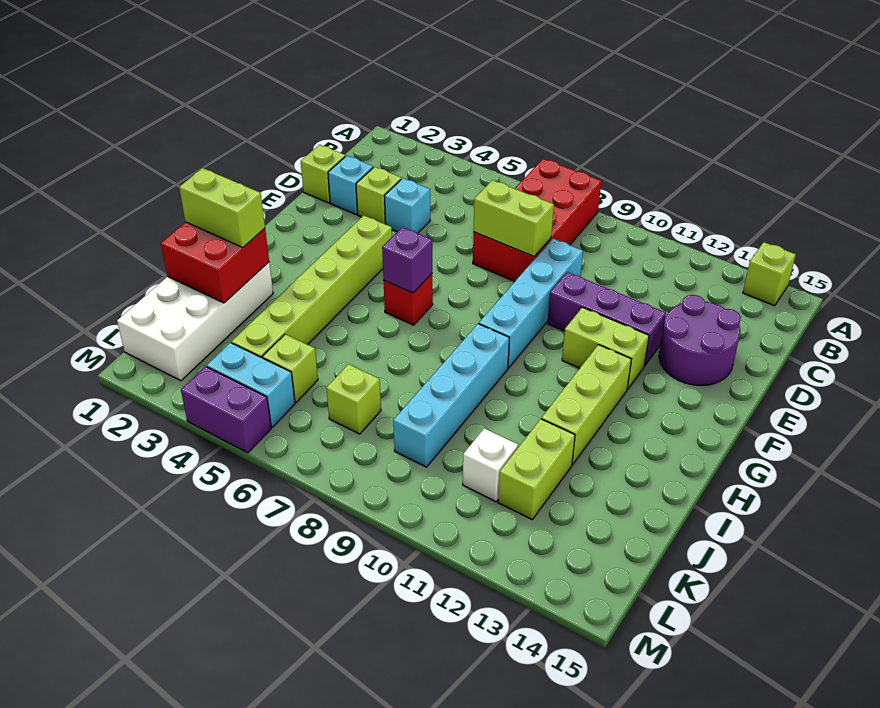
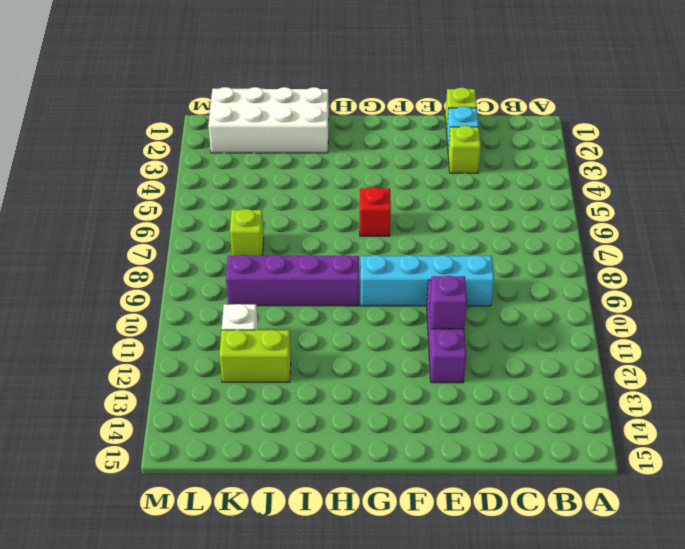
purple 1x1 brick [430,276,467,329] -> purple 1x1 brick moved to [382,227,432,293]
purple 1x4 brick [226,255,359,306] -> cyan 1x4 brick [393,324,509,467]
none -> red 2x4 brick [473,159,601,281]
none -> lime 1x1 brick [743,242,796,306]
none -> cyan 1x1 brick [385,178,430,233]

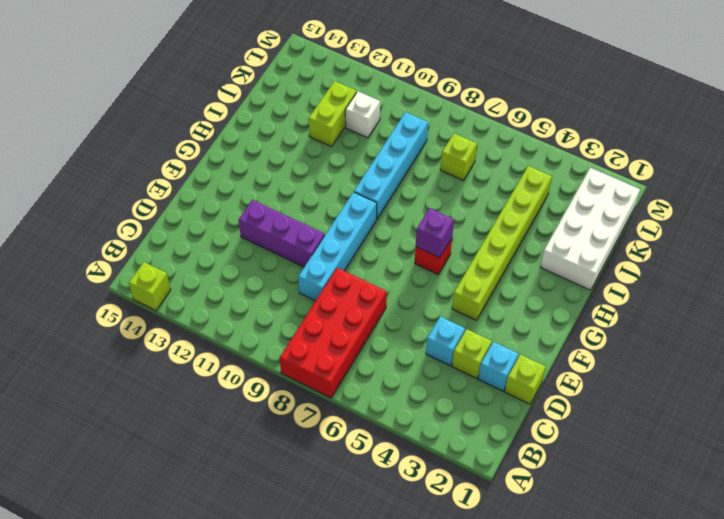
none -> purple 2x2 round brick [659,295,741,385]
none -> lime 1x2 brick [562,307,649,389]
none -> lime 1x3 brick [542,345,631,465]

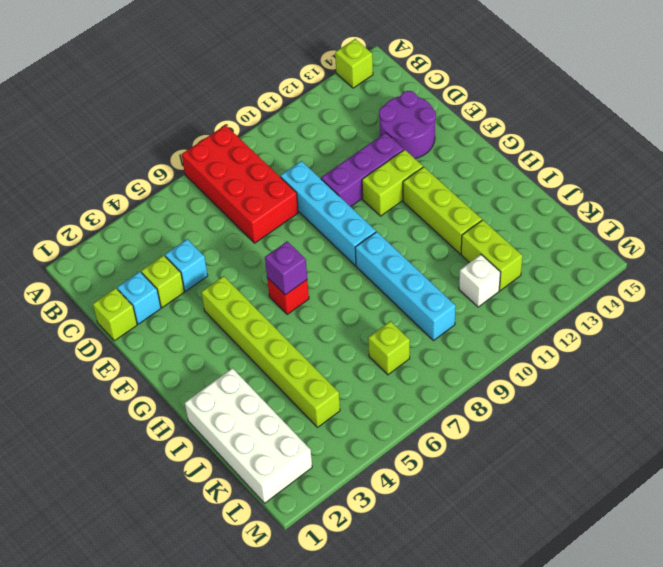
none -> lime 1x1 brick [263,334,318,402]
none -> cyan 1x2 brick [207,343,295,427]
none -> purple 1x2 brick [181,366,271,453]

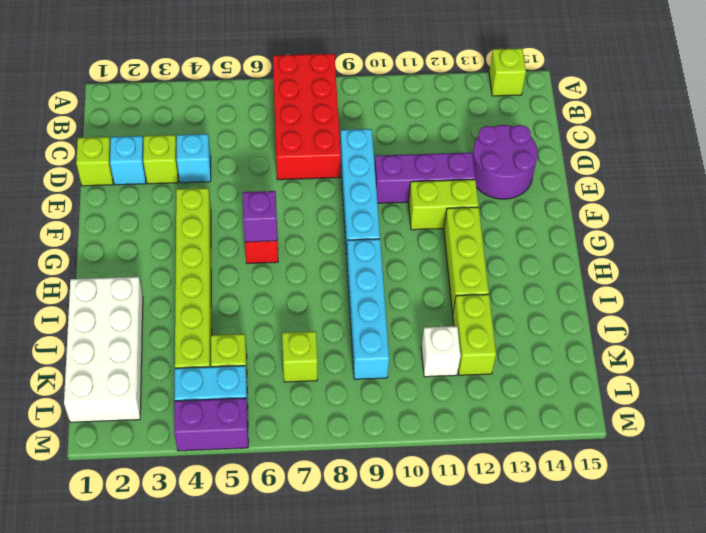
none -> lime 1x2 brick [473,180,554,256]
none -> red 2x2 brick [161,222,269,303]
none -> lime 1x2 brick [179,168,265,247]

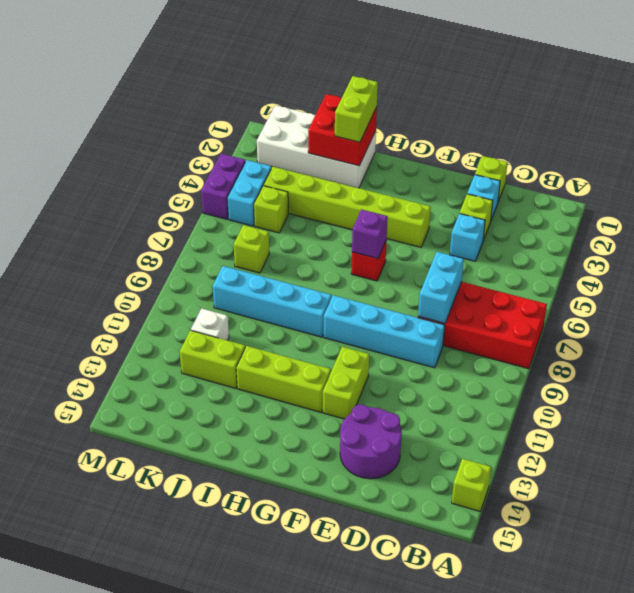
cyan 1x2 brick [418,252,464,323] -> lime 1x2 brick [473,180,554,256]
none -> purple 1x3 brick [547,272,666,366]

